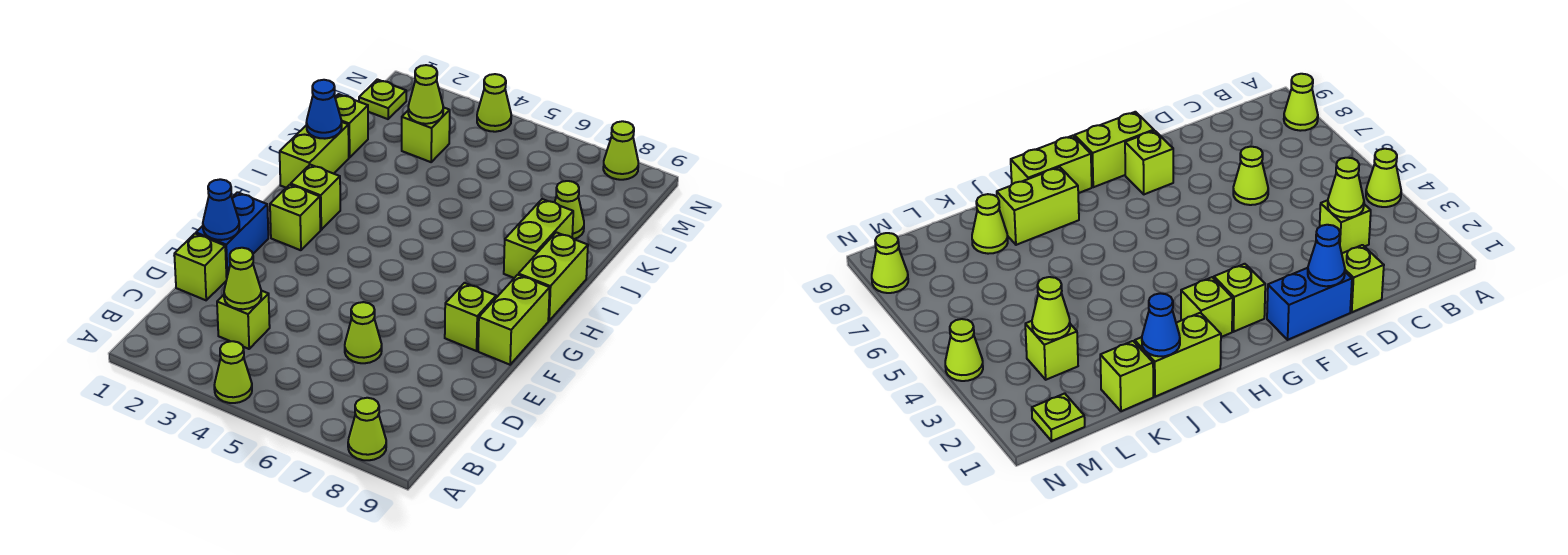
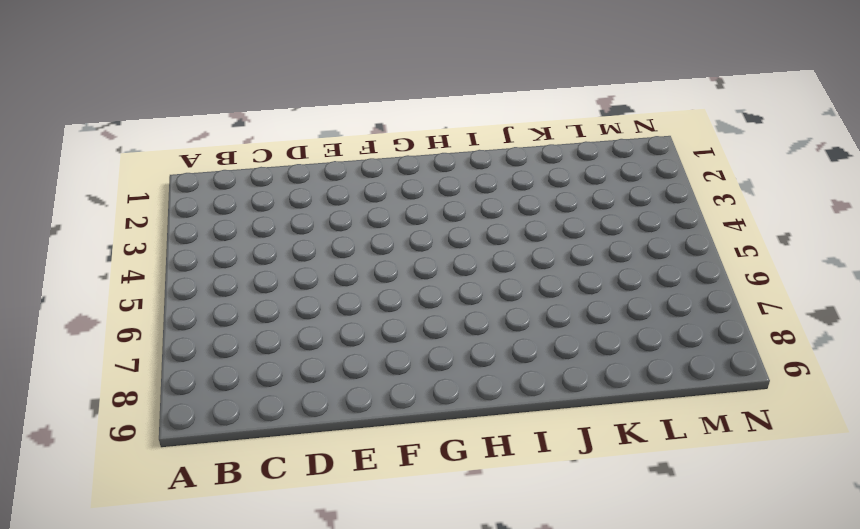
none -> lime 1x1 cone [214,341,252,403]
none -> lime 1x1 cone [348,398,386,460]
none -> lime 1x1 brick [217,291,270,349]

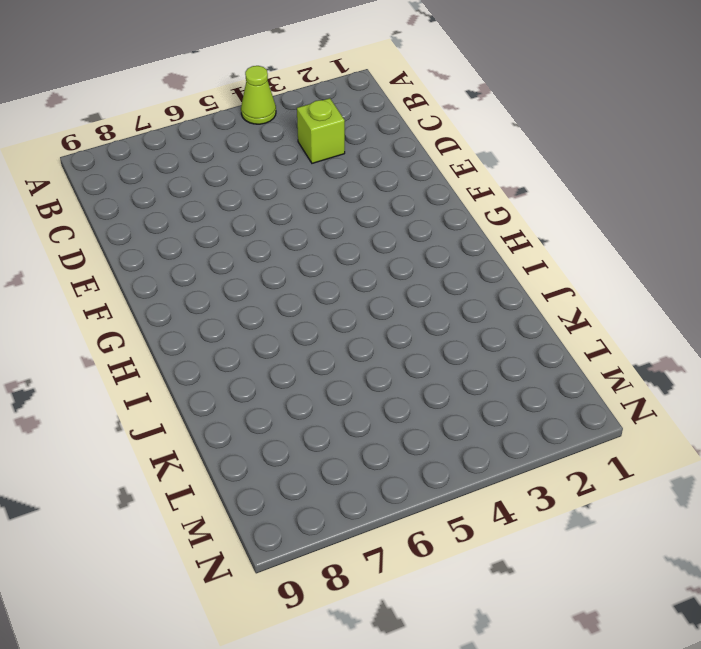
none -> lime 1x1 cone [348,398,386,460]
none -> lime 1x1 brick [174,234,227,300]
none -> lime 1x1 cone [345,302,382,363]

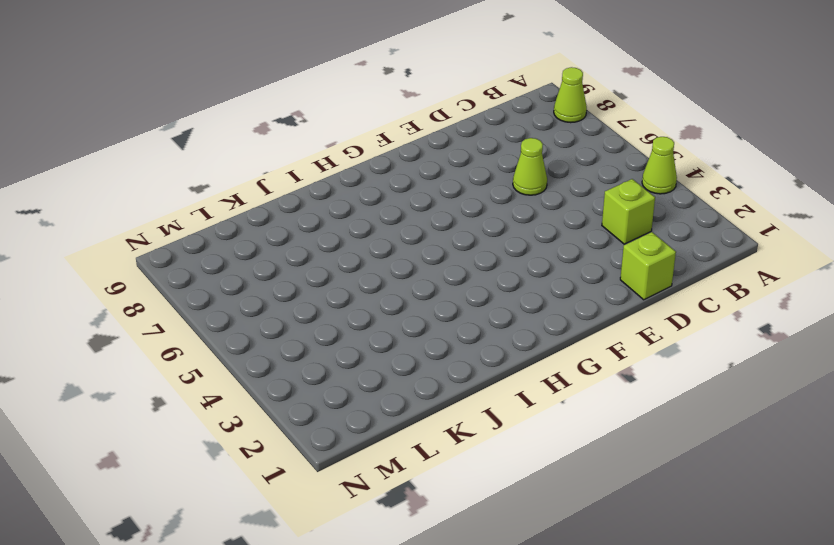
none -> blue 1x2 brick [196,192,268,277]
none -> lime 1x1 brick [445,283,496,351]
none -> lime 1x2 brick [478,275,550,365]

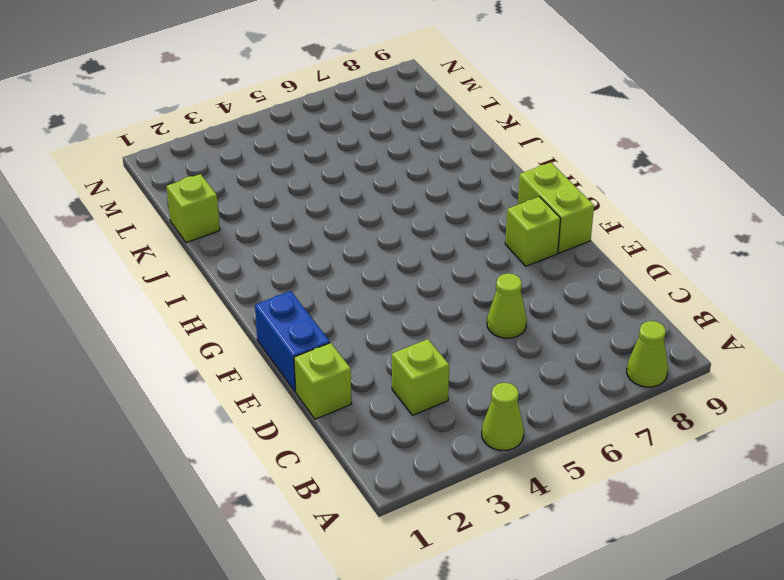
none -> lime 1x1 brick [270,185,320,250]
none -> lime 1x1 brick [291,165,340,230]
none -> lime 1x2 brick [518,232,588,321]

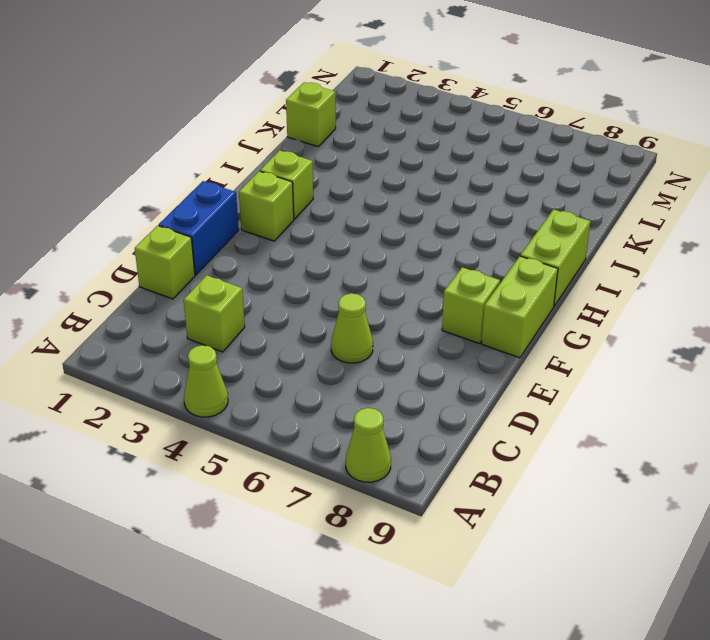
none -> lime 1x2 brick [280,122,349,188]
none -> lime 1x2 brick [504,199,573,278]
none -> lime 1x1 cone [555,181,584,239]

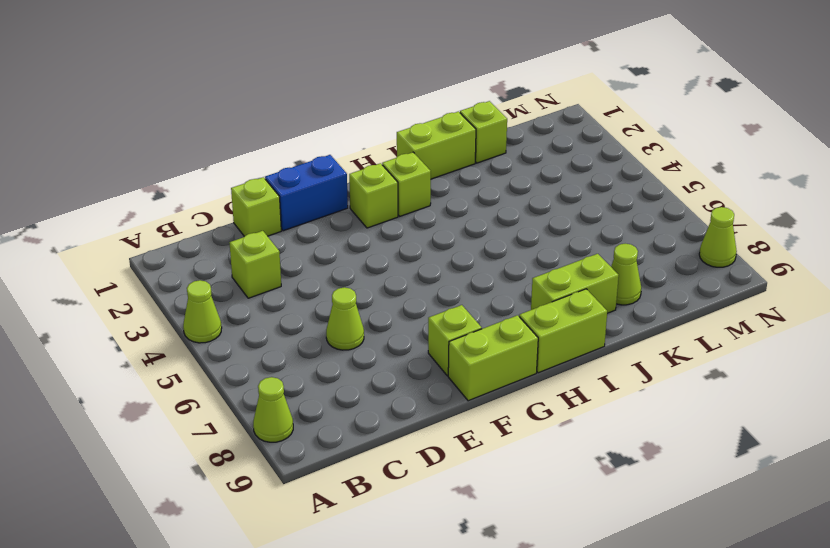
none -> lime 1x1 brick [402,107,450,162]
none -> lime 1x1 plate [359,79,406,119]
none -> lime 1x1 cone [477,74,511,132]

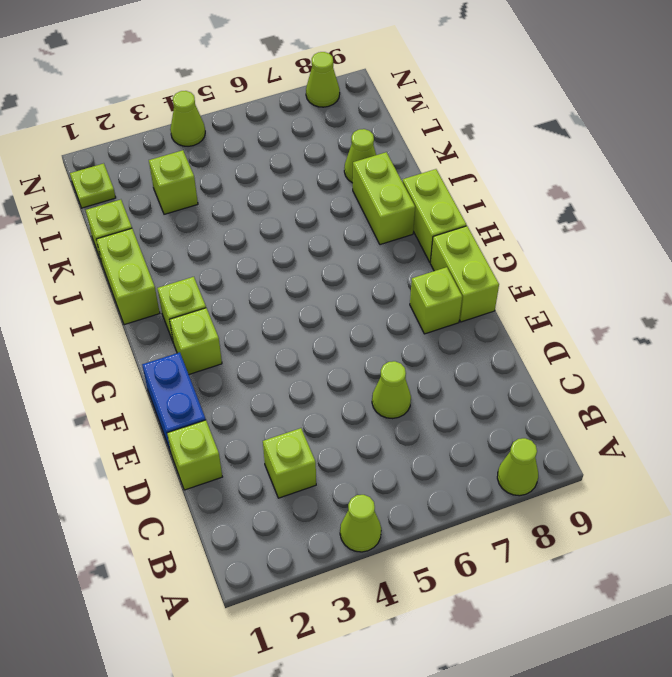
none -> lime 1x1 cone [224,248,261,309]
none -> blue 1x1 cone [203,179,239,240]
none -> blue 1x1 cone [306,80,342,139]

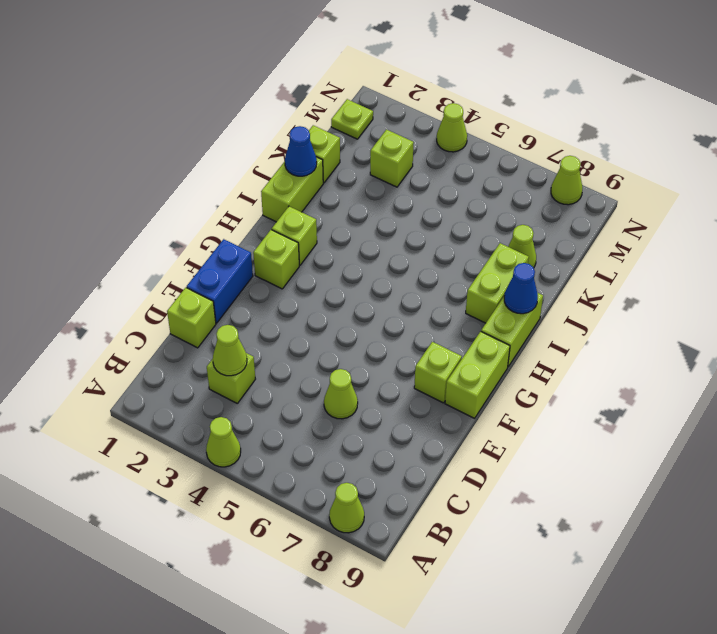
blue 1x1 cone [504,263,538,314] -> blue 1x1 cone moved to [203,179,239,240]
none -> lime 1x1 cone [408,65,443,124]

